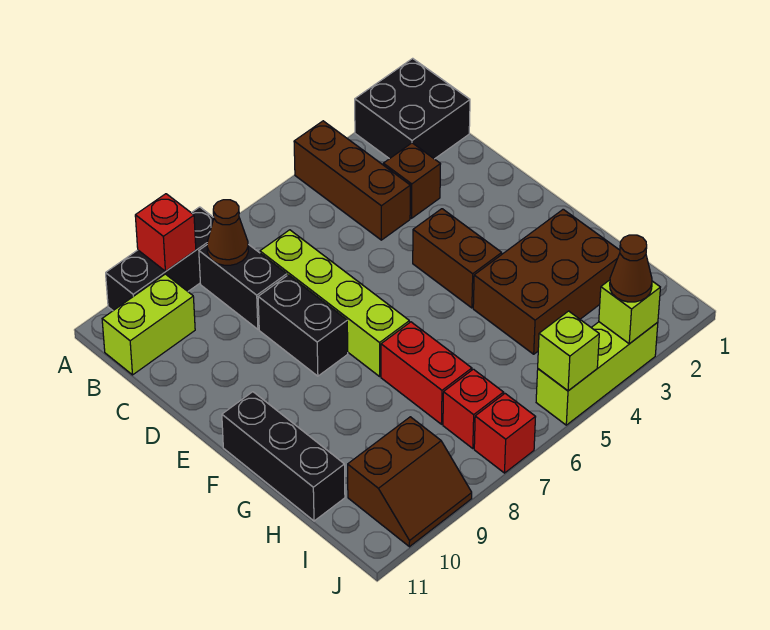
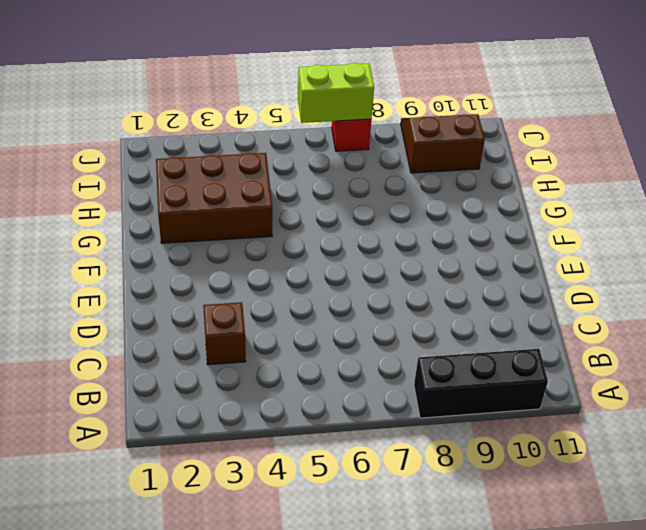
lime 1x2 brick [298,63,374,123] -> lime 1x2 brick moved to [102,274,195,375]
none -> black 2x2 brick [355,58,470,159]
none -> brown 1x3 brick [294,121,410,240]
none -> black 1x2 brick [199,244,287,329]

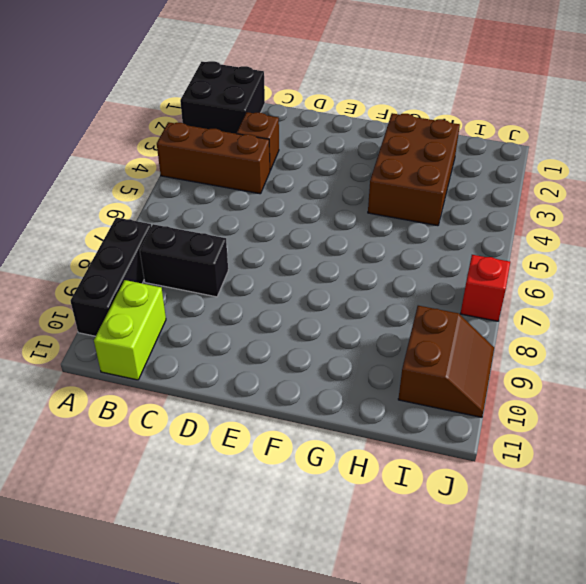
none -> lime 1x4 brick [260,230,409,376]
none -> black 1x2 brick [258,275,348,376]
none -> brown 1x2 brick [413,209,502,308]

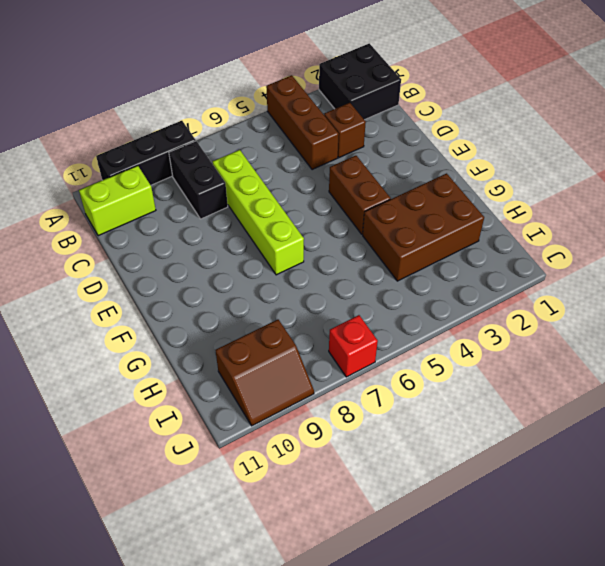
none -> black 1x2 brick [258,275,348,376]
none -> black 1x3 brick [222,392,345,521]
none -> red 1x2 brick [381,322,472,424]

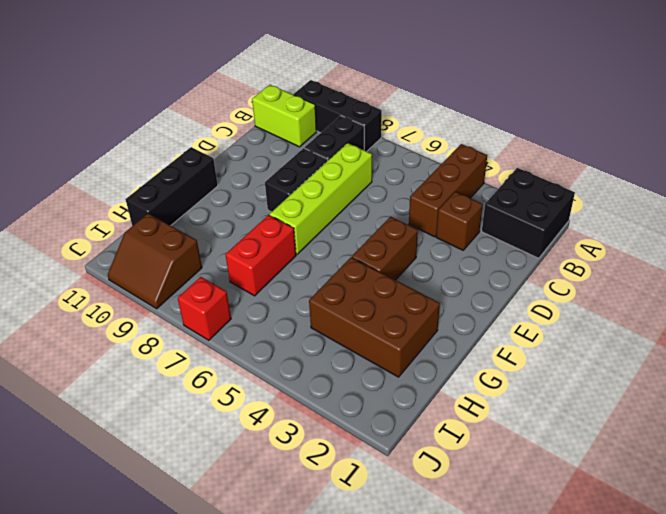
none -> red 1x1 brick [443,369,504,449]
none -> lime 1x3 brick [536,322,658,425]
none -> red 1x1 brick [135,194,196,271]

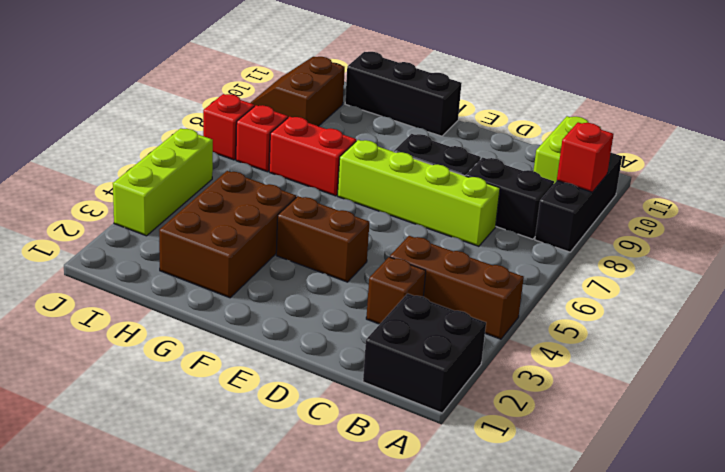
none -> brown 1x1 cone [207,200,248,265]
none -> lime 1x1 brick [599,280,660,344]
none -> lime 1x1 brick [538,311,599,391]

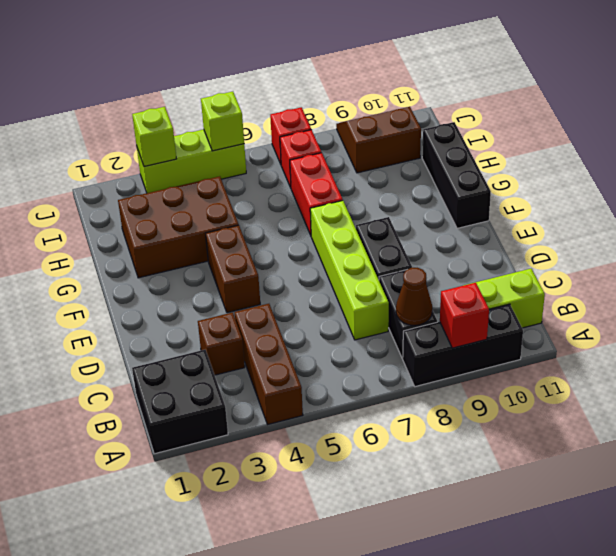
none -> brown 1x1 cone [610,235,652,302]

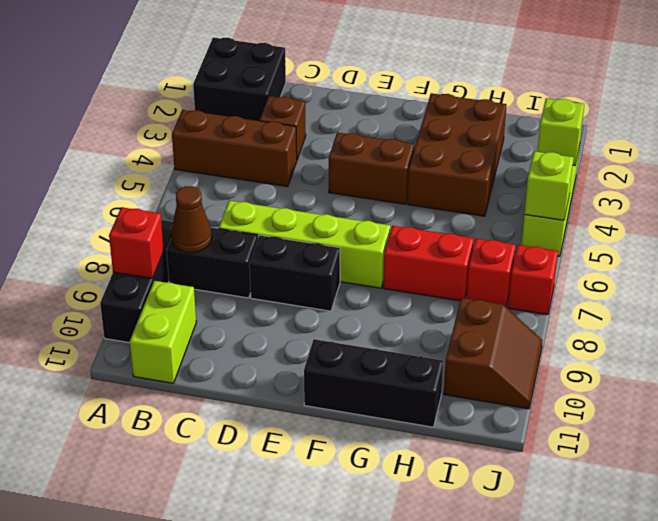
none -> brown 1x1 cone [610,235,652,302]

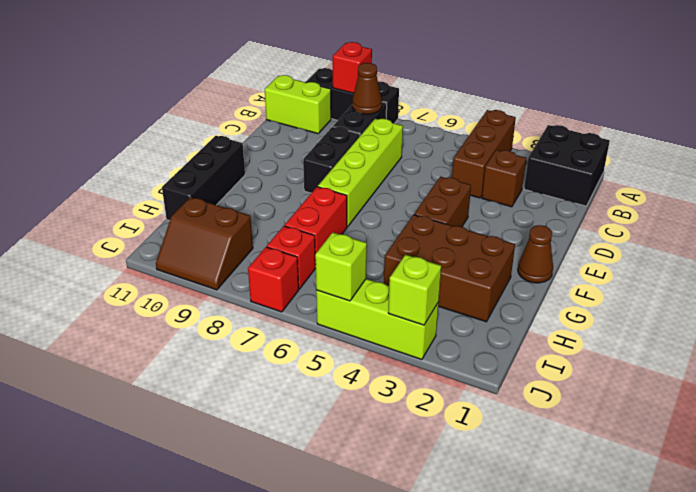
brown 1x1 cone [518,225,553,283] -> brown 1x1 cone moved to [610,235,652,302]

